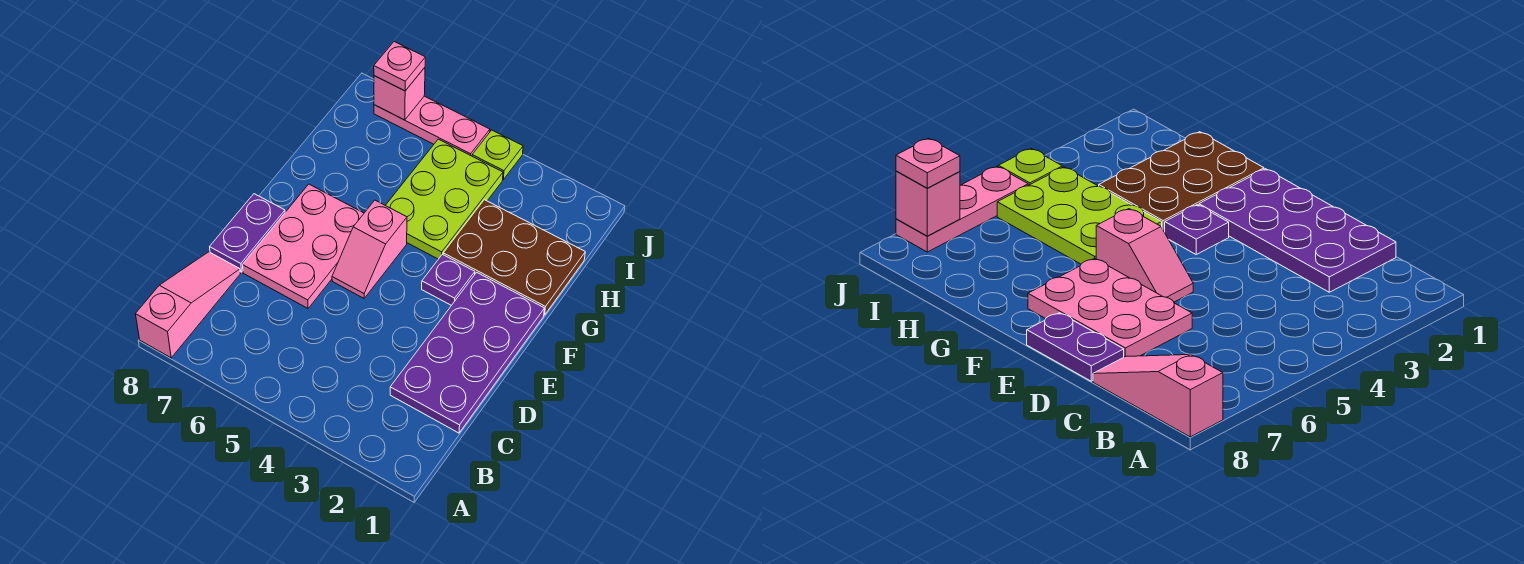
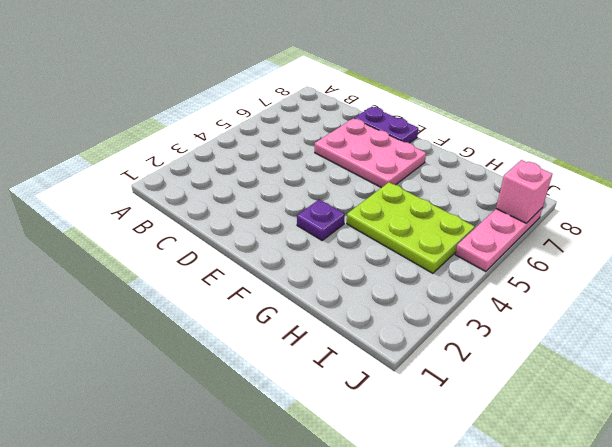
none -> pink 1x3 slope [136,252,240,358]
none -> purple 2x4 plate [390,272,544,433]
none -> pink 1x2 slope [332,200,407,298]

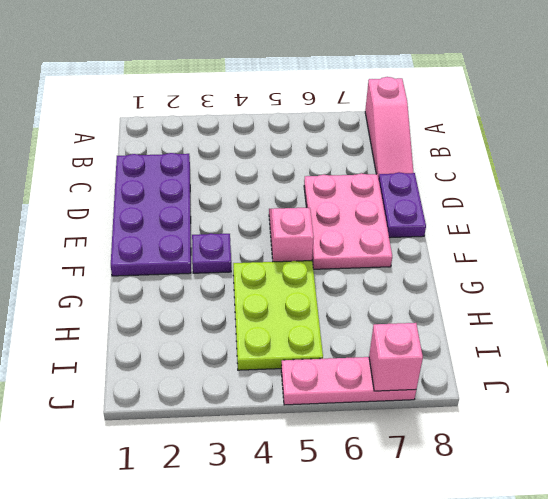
none -> brown 2x3 plate [443,200,585,315]
none -> lime 1x1 plate [472,130,523,179]
none -> pink 1x1 plate [374,42,425,91]

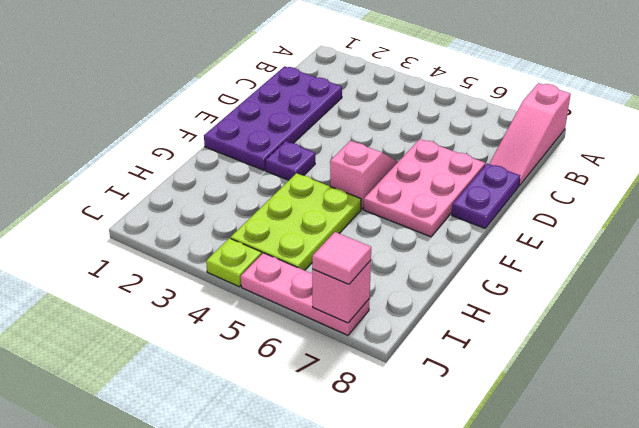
pink 1x1 tile [312,232,371,284] -> pink 1x1 plate [374,42,425,91]
none -> brown 2x3 plate [443,200,585,315]

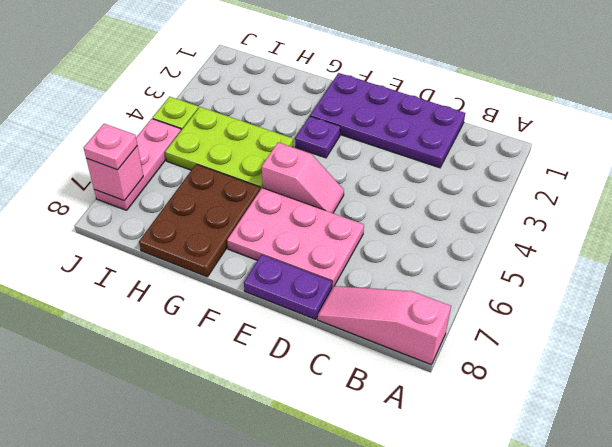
brown 2x3 plate [139,164,260,277] -> brown 2x3 plate moved to [443,200,585,315]

